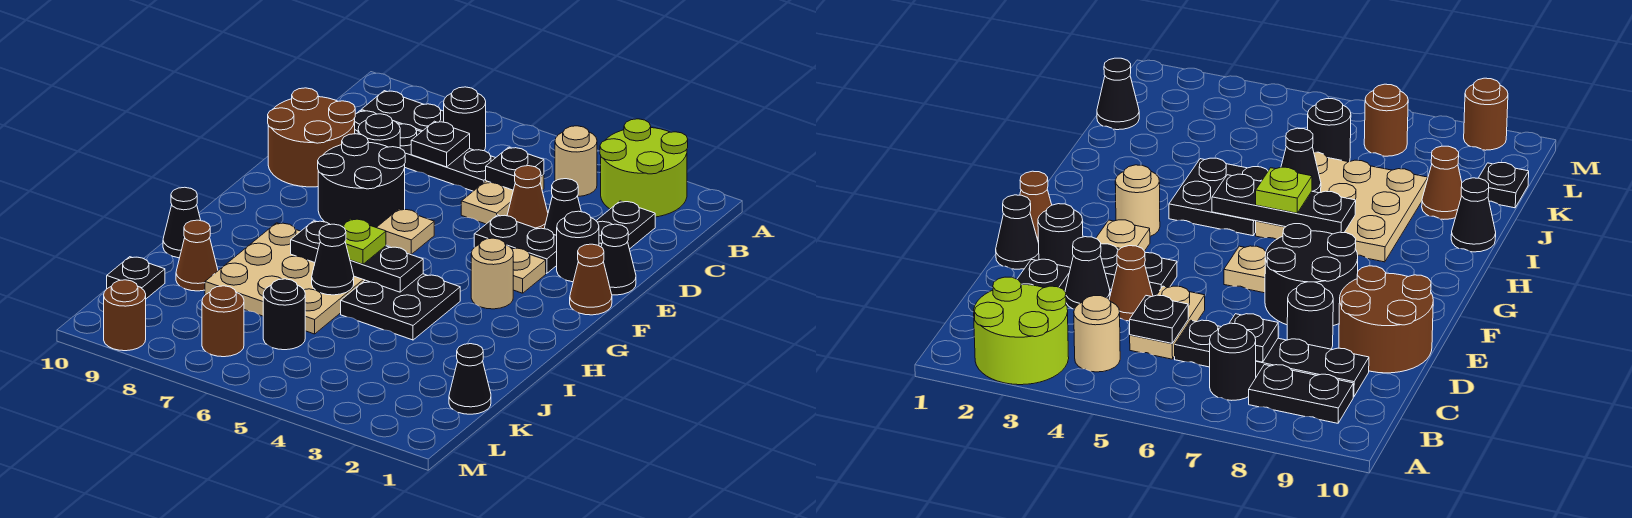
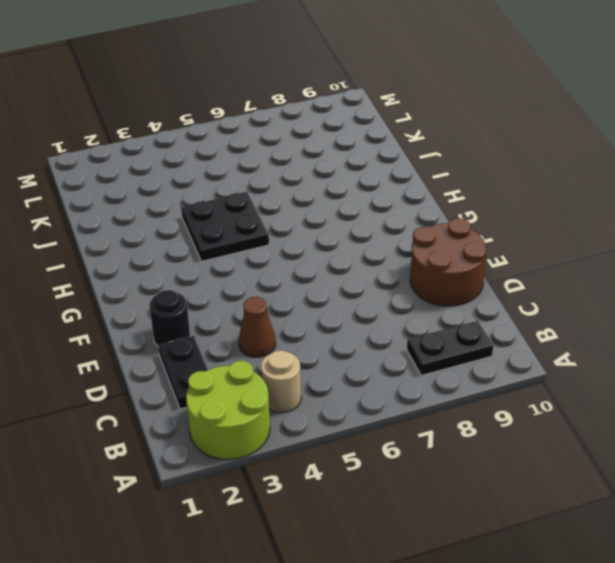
none -> black 1x1 round brick [444,87,486,151]
none -> tan 1x2 plate [461,174,544,224]
none -> black 1x4 plate [355,111,495,191]
none -> black 1x1 cone [544,179,581,235]

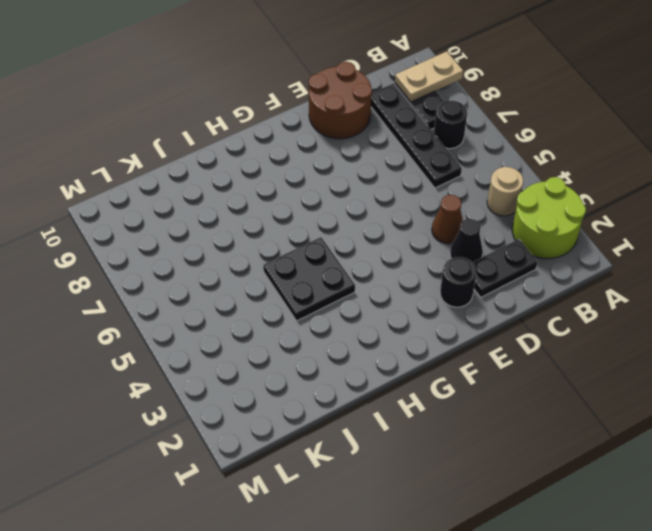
tan 1x2 plate [395,51,463,102] -> tan 1x2 plate moved to [461,174,544,224]
none -> black 1x1 round brick [358,114,400,148]
none -> black 1x1 cone [601,224,636,295]
none -> black 1x2 plate [474,215,557,273]
none -> black 2x2 round brick [318,134,405,227]

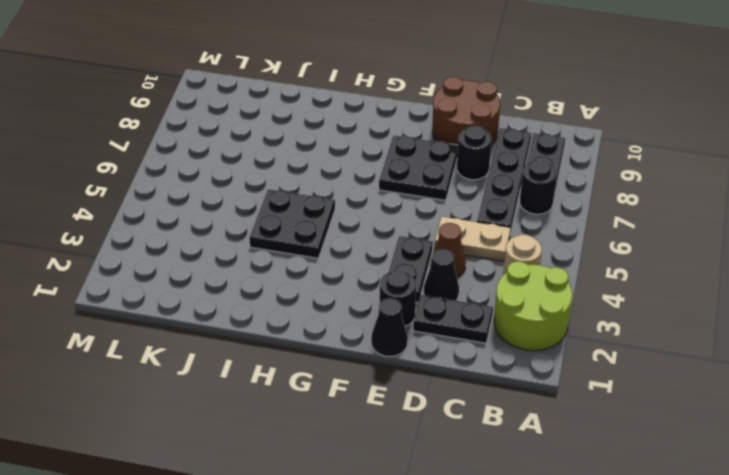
black 2x2 plate [379,135,458,200] -> black 2x2 round brick [318,134,405,227]
none -> brown 1x1 cone [570,244,612,315]
none -> tan 1x1 plate [511,248,546,293]
none -> tan 1x1 plate [376,209,434,255]
none -> tan 1x1 round brick [471,238,513,309]

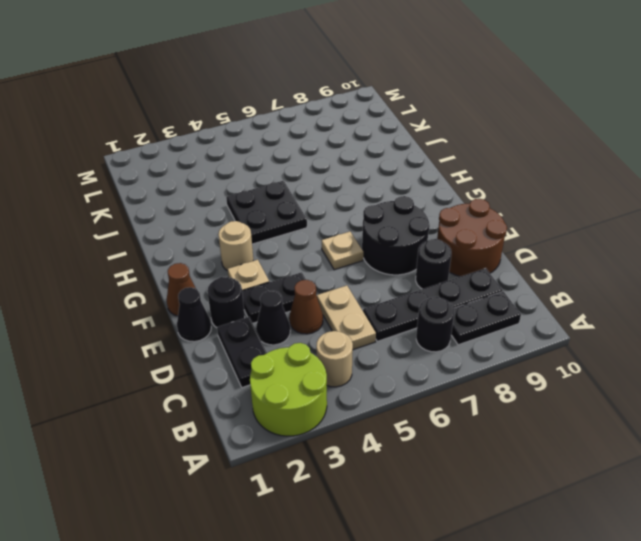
none -> tan 3x3 plate [205,223,365,334]
none -> black 1x1 cone [163,187,201,258]
none -> brown 1x1 cone [176,220,218,291]
none -> black 1x1 cone [449,344,491,414]

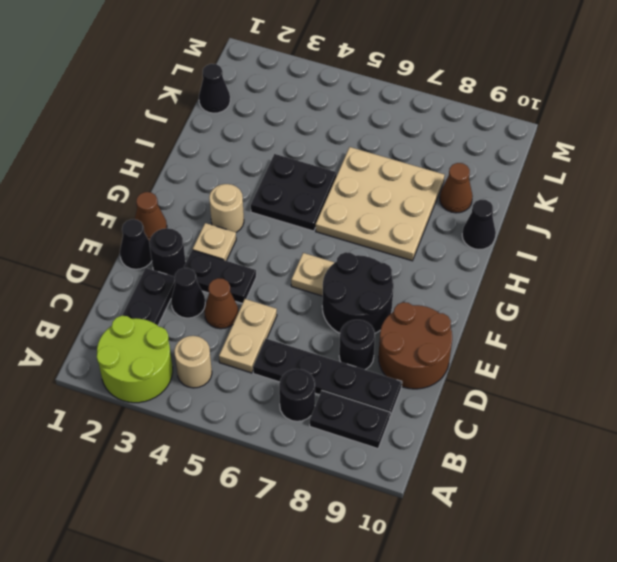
none -> black 1x1 round brick [263,279,305,350]
none -> black 1x1 plate [107,257,165,299]
none -> brown 1x1 round brick [202,286,244,357]
none -> brown 1x1 round brick [104,280,146,351]

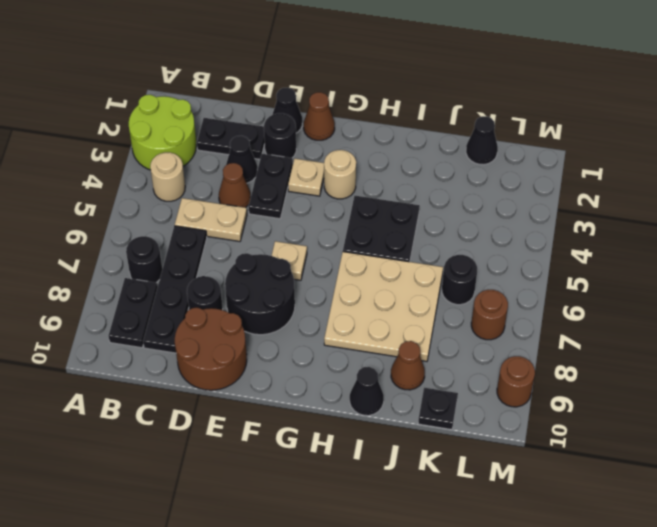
none -> black 1x1 plate [486,147,544,190]
none -> black 1x1 plate [411,121,470,167]
none -> black 1x3 plate [291,221,423,292]
none -> black 1x1 cone [312,224,354,295]

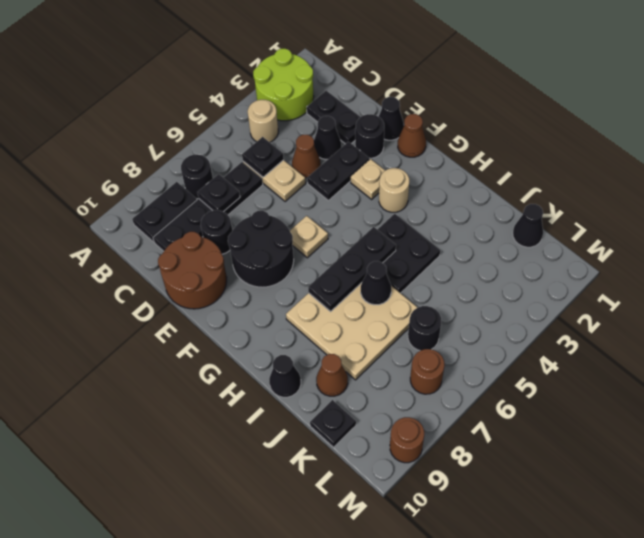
none -> lime 1x1 plate [342,219,386,264]

